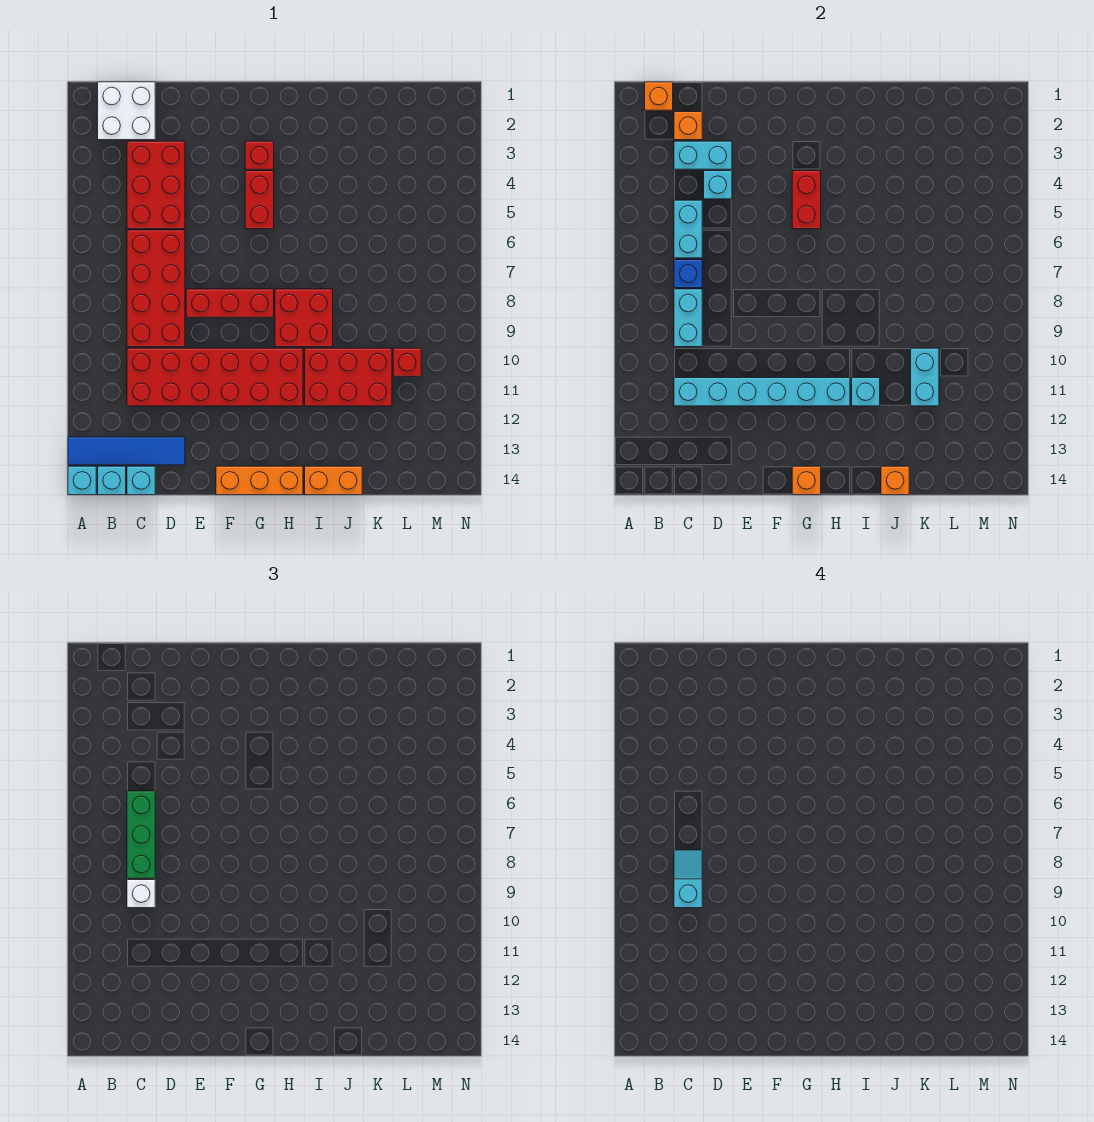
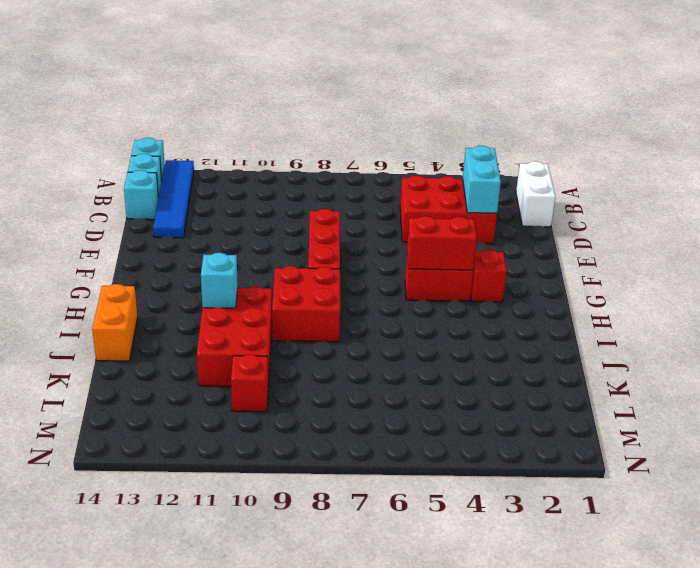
white 1x2 brick [516,161,556,227] -> white 2x2 brick [98,82,155,140]
none -> red 2x4 brick [127,230,185,347]
none -> red 2x6 brick [127,348,303,406]
none -> orange 1x3 brick [216,466,303,495]
none -> orange 1x1 brick [645,82,673,110]

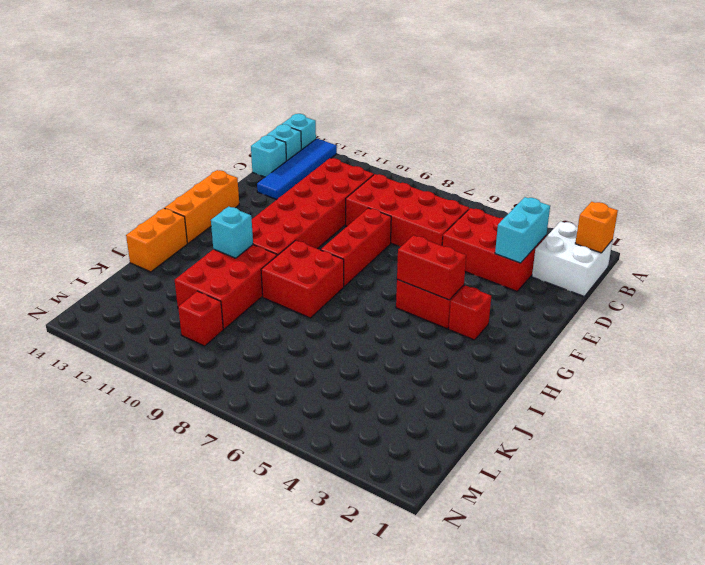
none -> orange 1x1 brick [674,112,702,140]
none -> cyan 1x2 brick [674,200,702,258]
none -> blue 1x1 brick [674,260,702,288]
none -> cyan 1x2 brick [674,289,702,347]

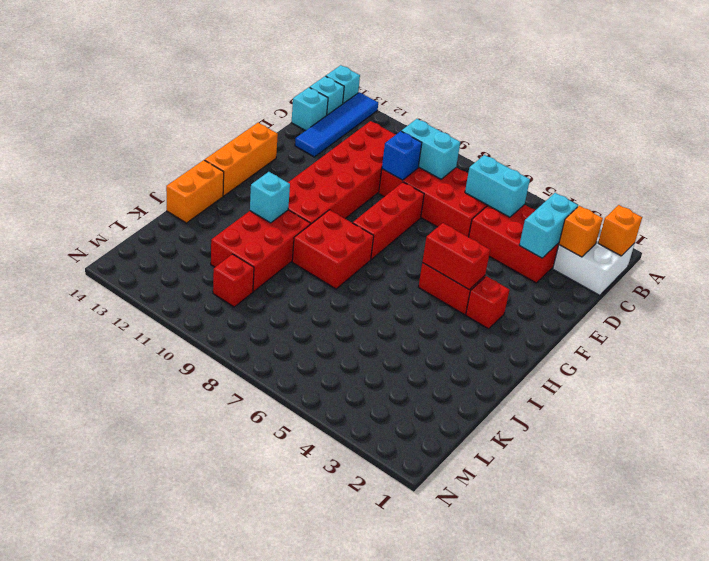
blue 1x1 brick [382,131,422,180] -> blue 1x1 brick moved to [674,260,702,288]
none -> cyan 1x6 brick [674,378,850,406]
none -> cyan 1x1 brick [704,171,732,199]
none -> orange 1x1 brick [792,466,821,495]
none -> orange 1x1 brick [881,466,909,495]

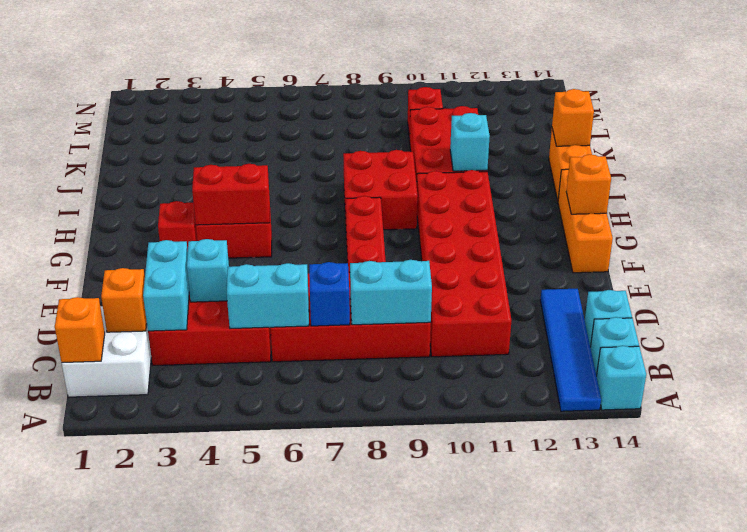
none -> cyan 1x6 brick [674,378,850,406]
none -> cyan 1x2 brick [911,348,939,406]
none -> green 1x3 brick [127,791,155,878]
none -> white 1x1 brick [127,880,155,908]

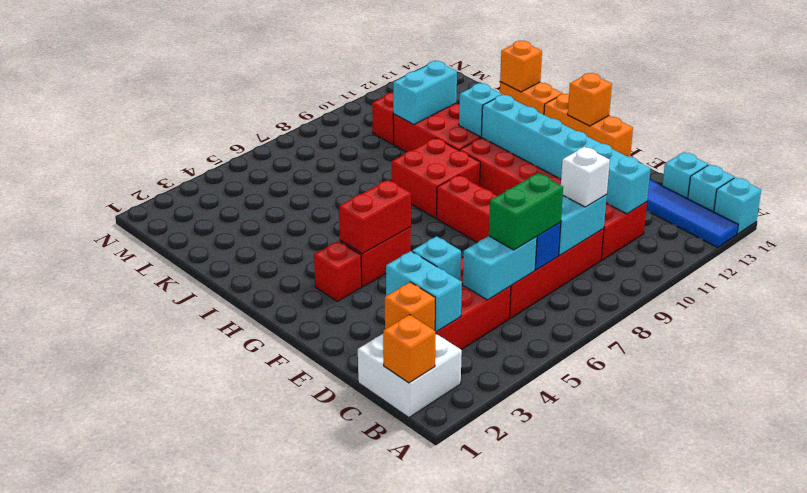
green 1x2 brick [489,173,563,250] -> green 1x3 brick [127,791,155,878]
none -> cyan 1x2 slope [674,850,702,908]

